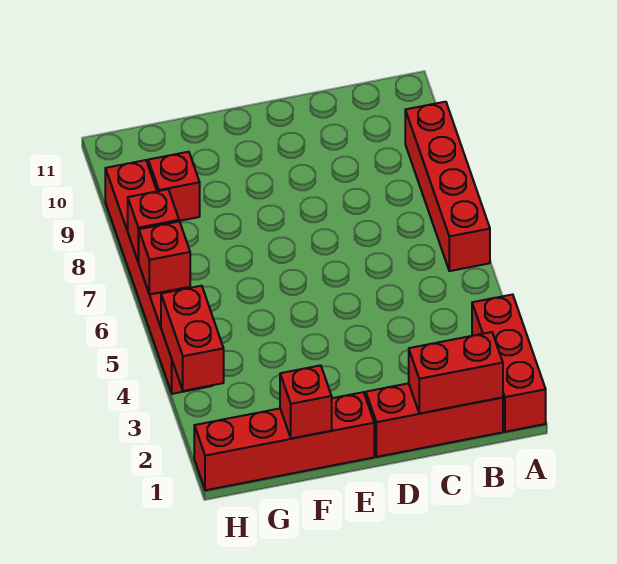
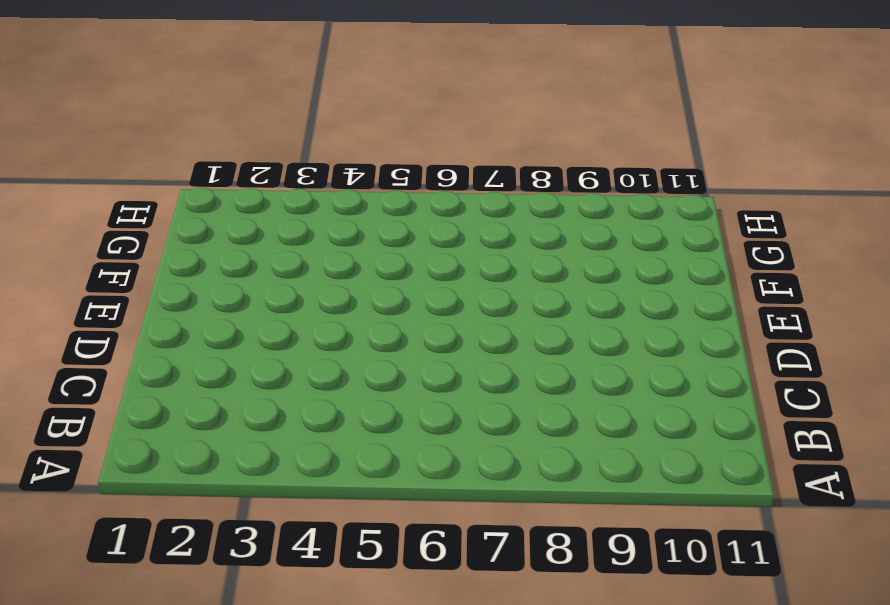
none -> red 1x3 brick [472,294,546,432]
none -> red 1x4 brick [405,102,490,271]

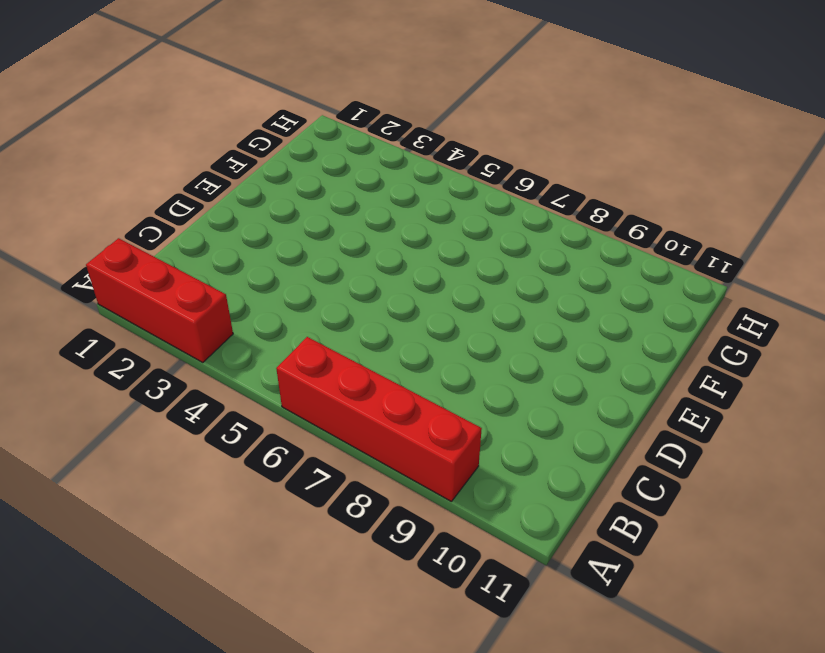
none -> red 1x3 brick [366,383,503,457]
none -> red 1x4 brick [194,392,374,490]

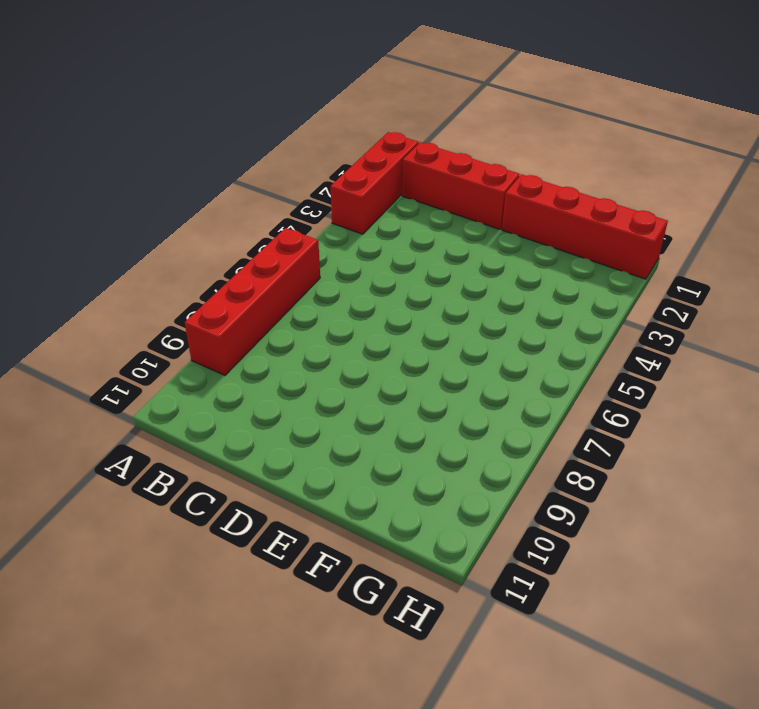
none -> red 1x1 brick [148,152,200,221]
none -> red 1x6 brick [105,160,212,394]

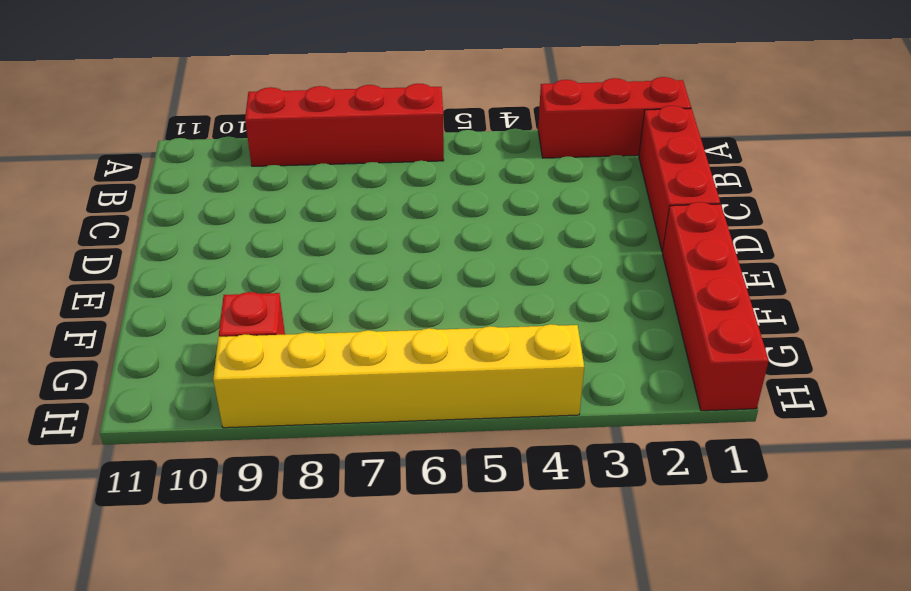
yellow 1x6 brick [213,324,584,428] -> red 1x6 brick [105,160,212,394]
none -> red 1x2 brick [409,332,503,413]
none -> red 1x1 brick [280,365,332,439]

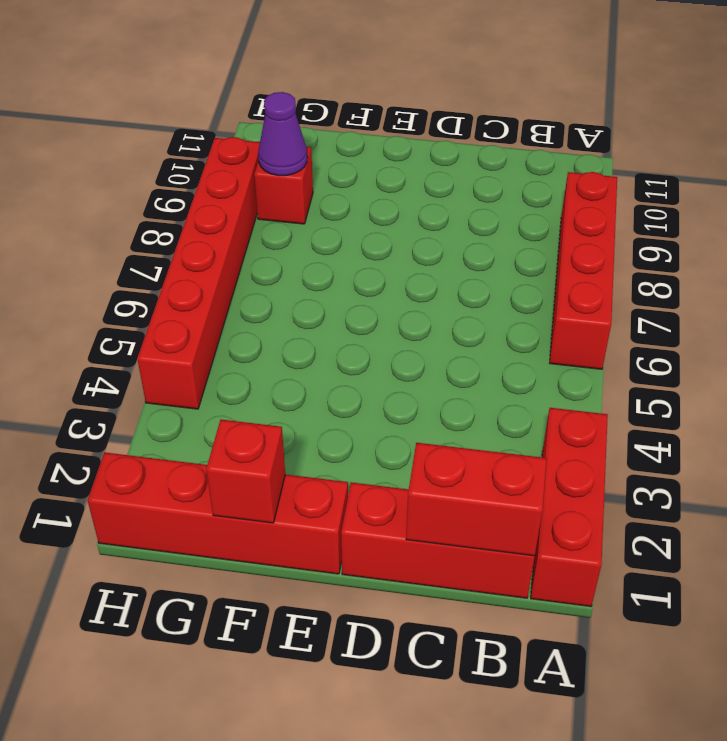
purple 1x1 cone [258,92,307,176] -> none
none -> red 1x2 brick [161,286,224,391]
none -> red 1x1 brick [139,222,190,295]

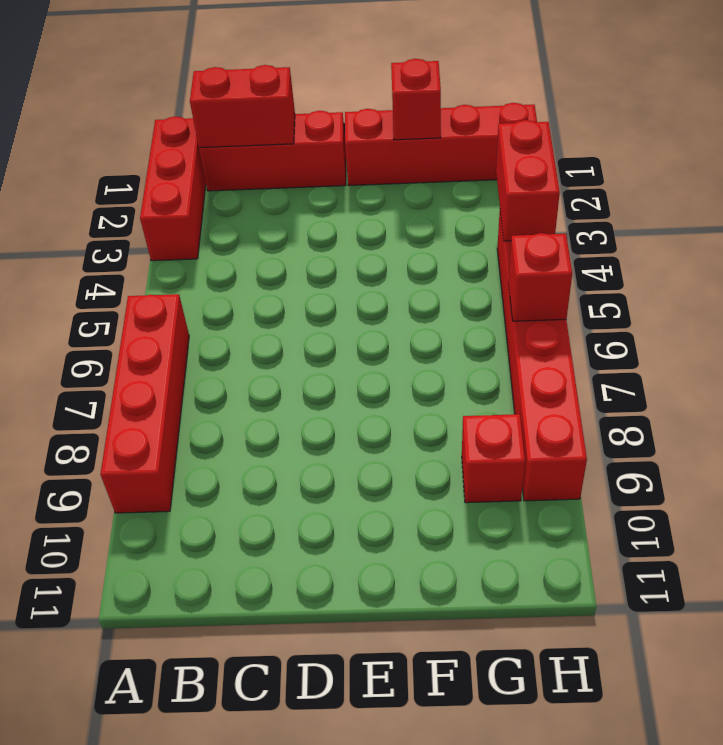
none -> red 1x1 brick [128,189,179,262]

